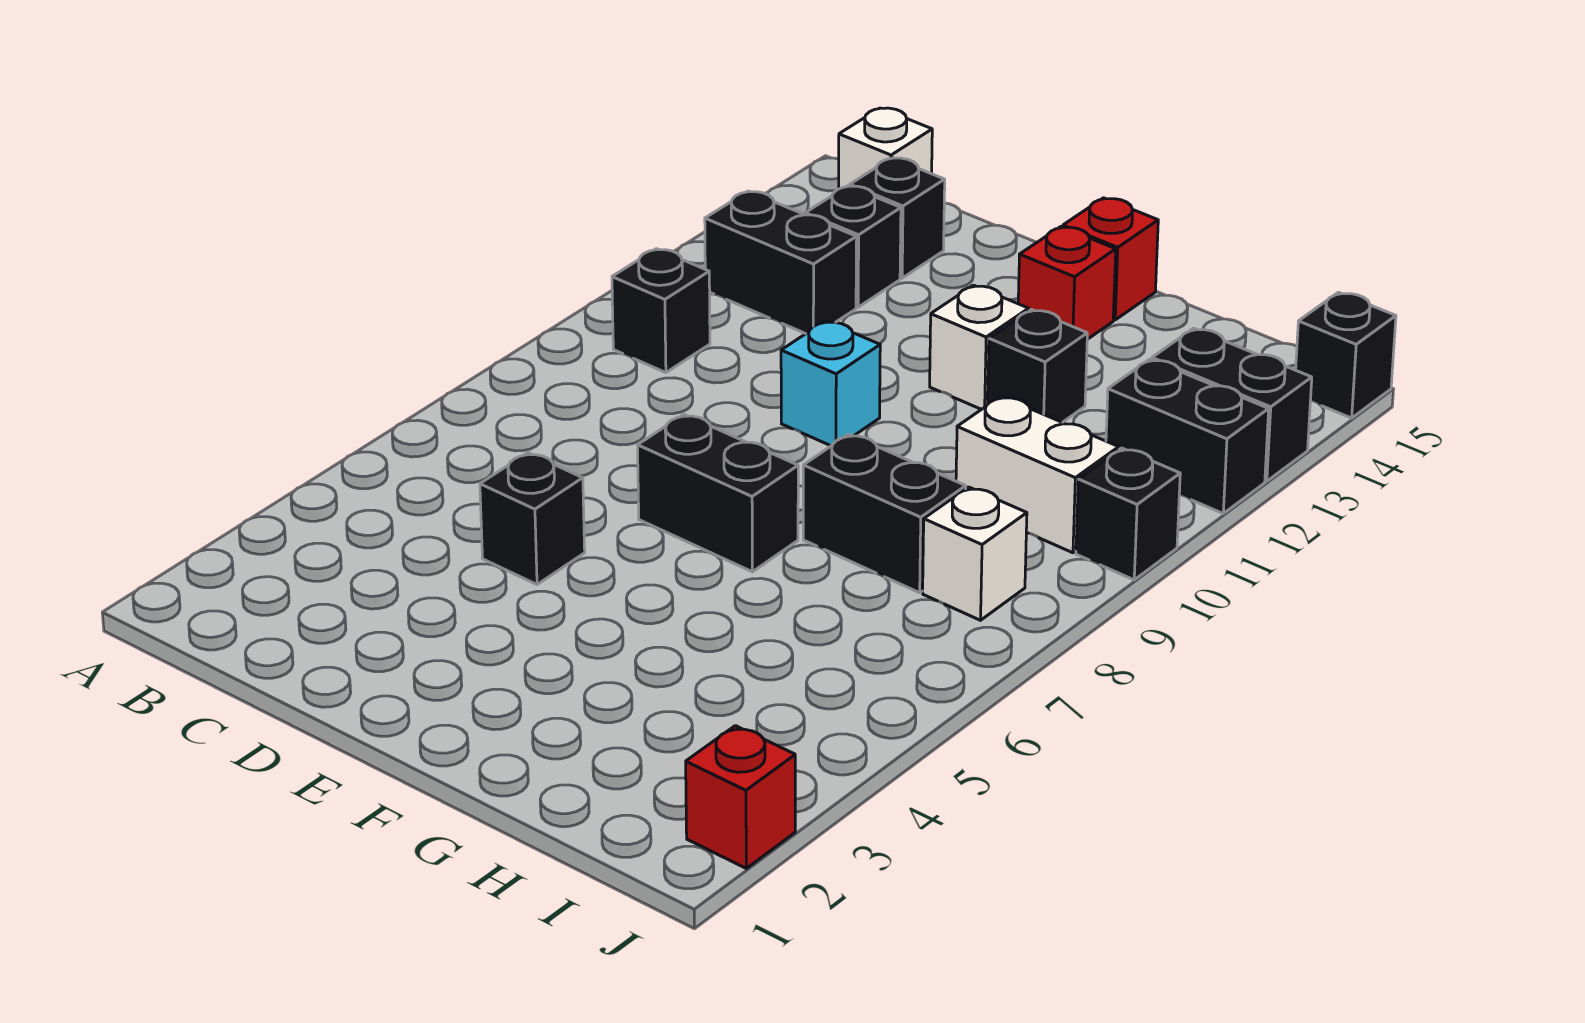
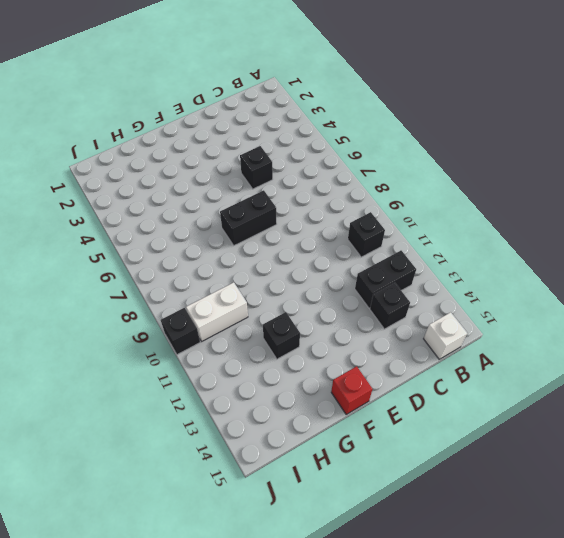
none -> black 1x1 brick [850,158,945,278]
none -> cyan 1x1 brick [781,321,880,446]
none -> white 1x1 brick [930,285,1029,409]

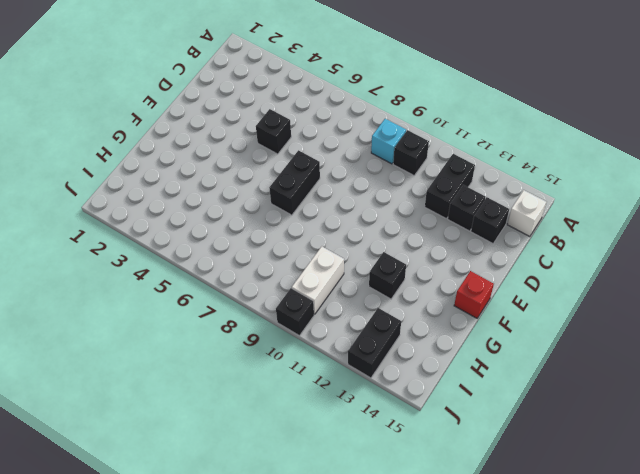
cyan 1x1 brick [371,119,406,164] -> cyan 1x1 brick moved to [781,321,880,446]
none -> white 1x1 brick [930,285,1029,409]
none -> red 1x1 brick [1018,227,1116,339]
none -> black 1x2 brick [803,434,966,593]

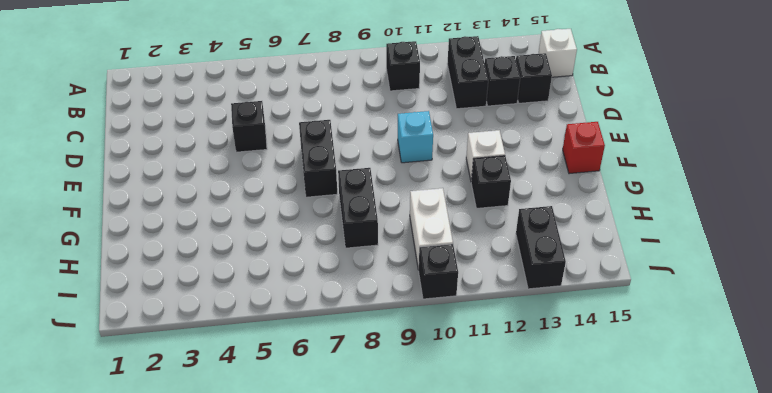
none -> red 1x1 brick [1018,227,1116,339]
none -> white 1x1 brick [923,487,1027,620]
none -> black 1x2 brick [1106,359,1269,513]

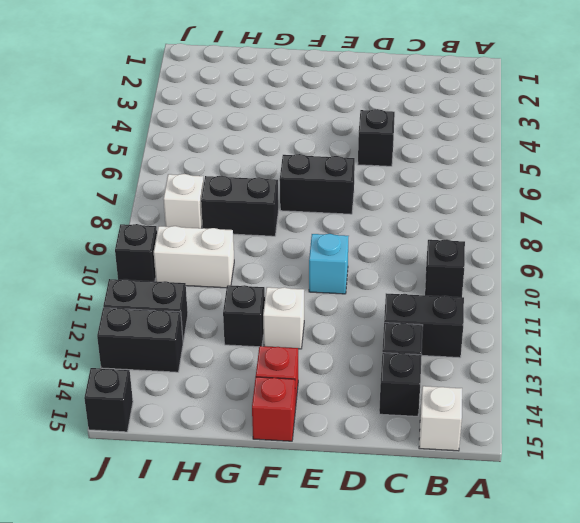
none -> red 1x1 brick [686,726,795,868]

